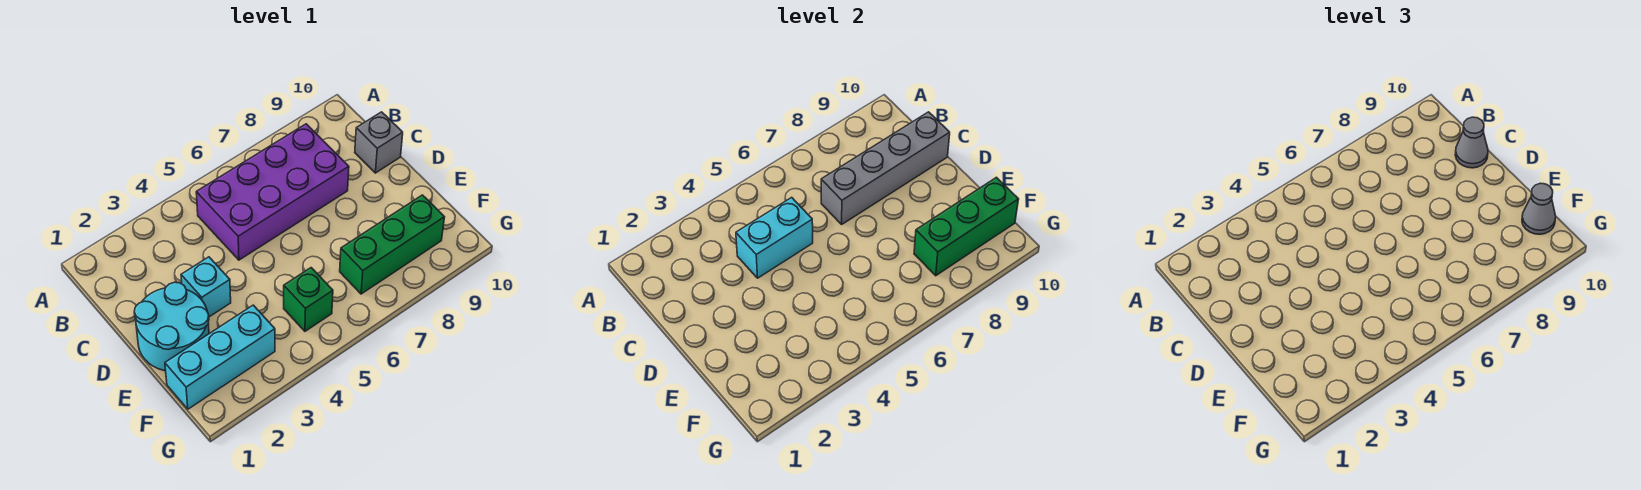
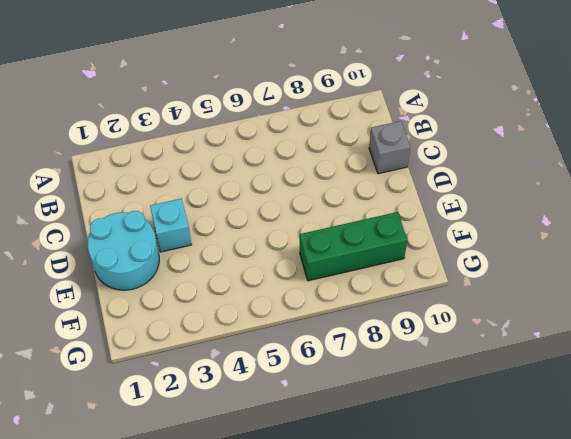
none -> purple 2x4 brick [196,124,349,260]
none -> cyan 1x3 brick [165,305,275,409]
none -> green 1x1 brick [284,268,333,331]

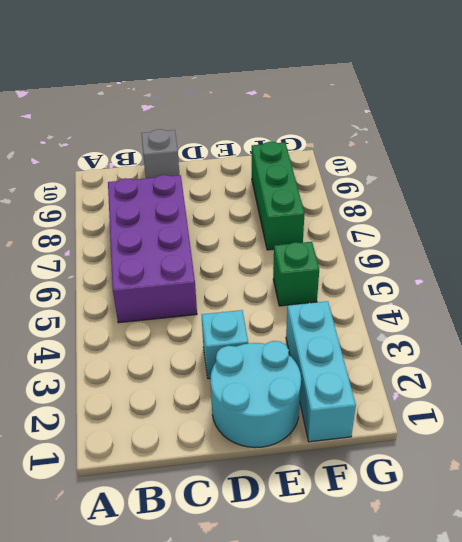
none -> cyan 1x2 brick [736,197,813,278]
none -> grey 1x4 brick [821,112,950,224]
none -> green 1x3 brick [914,177,1019,276]

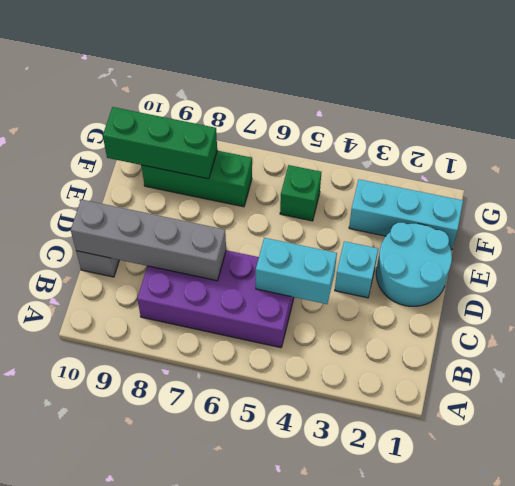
none -> grey 1x1 cone [1455,117,1488,168]
none -> grey 1x1 cone [1522,183,1556,234]

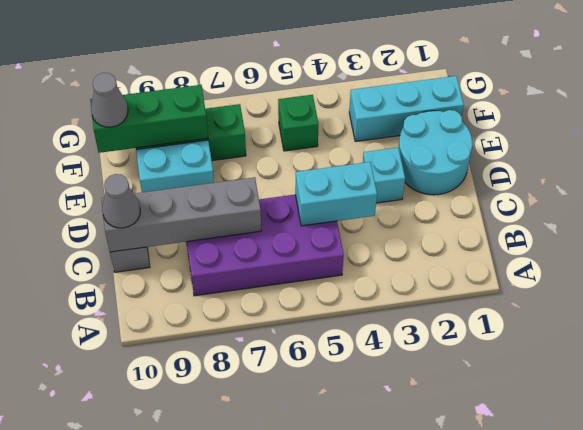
cyan 1x2 brick [136,140,214,192] -> none

